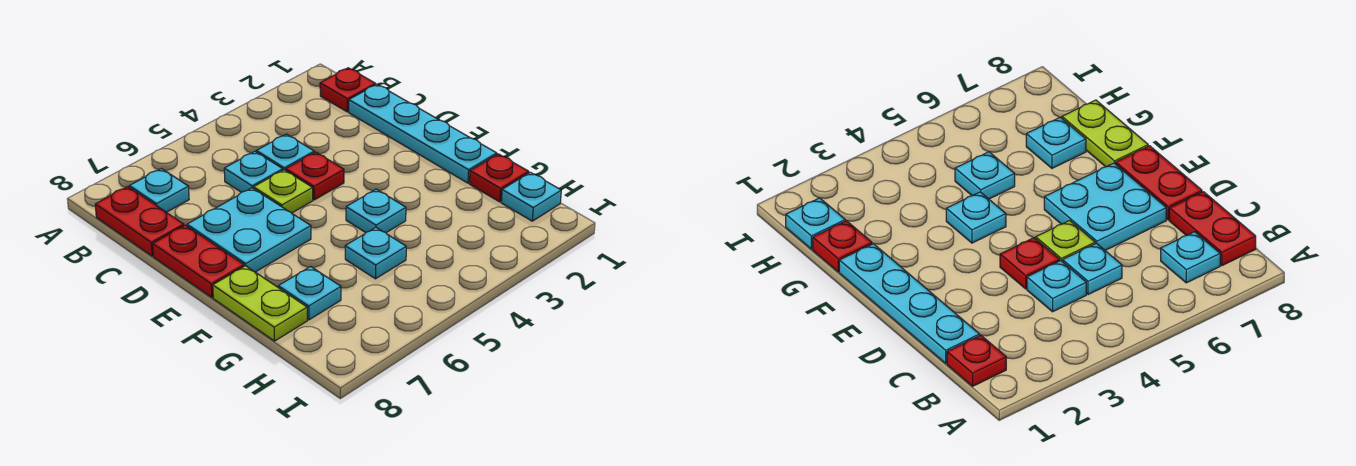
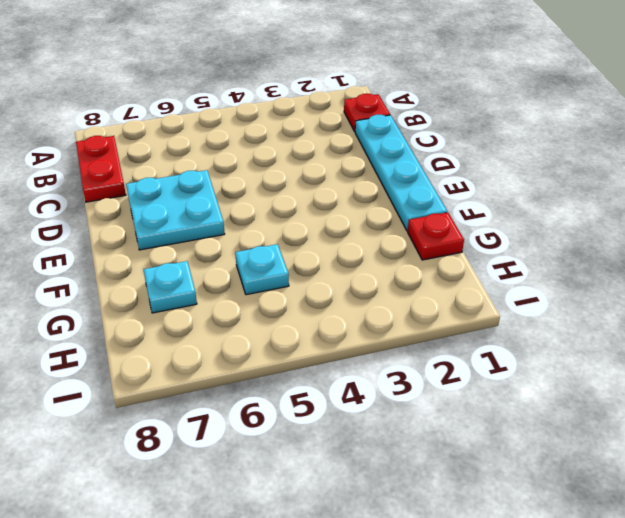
none -> cyan 1x1 plate [130,168,189,212]
none -> cyan 1x1 plate [256,134,314,170]
none -> cyan 1x1 plate [224,152,283,192]

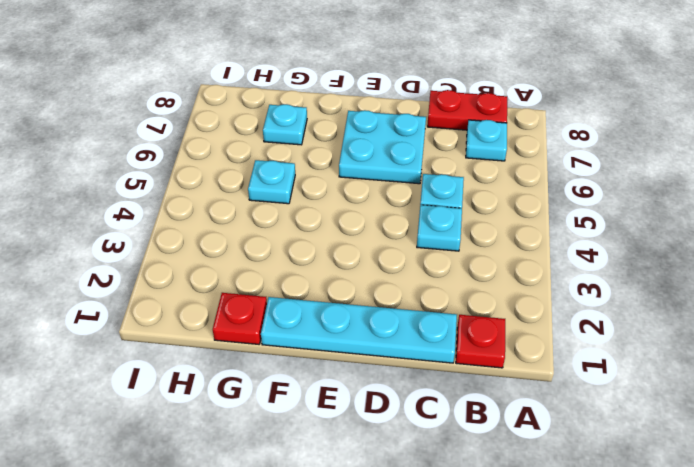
none -> red 1x1 plate [286,152,344,200]
none -> lime 1x1 plate [254,170,313,213]
none -> red 1x2 plate [153,225,244,298]

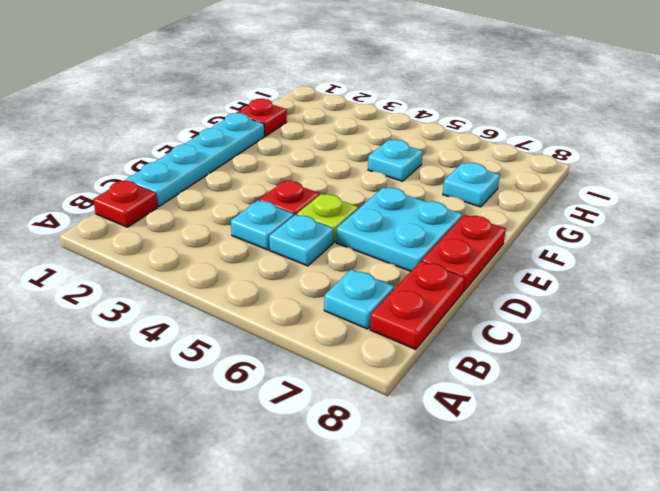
none -> cyan 1x1 plate [346,189,406,233]
none -> lime 1x2 plate [213,266,307,341]
none -> cyan 1x1 plate [501,172,561,221]

